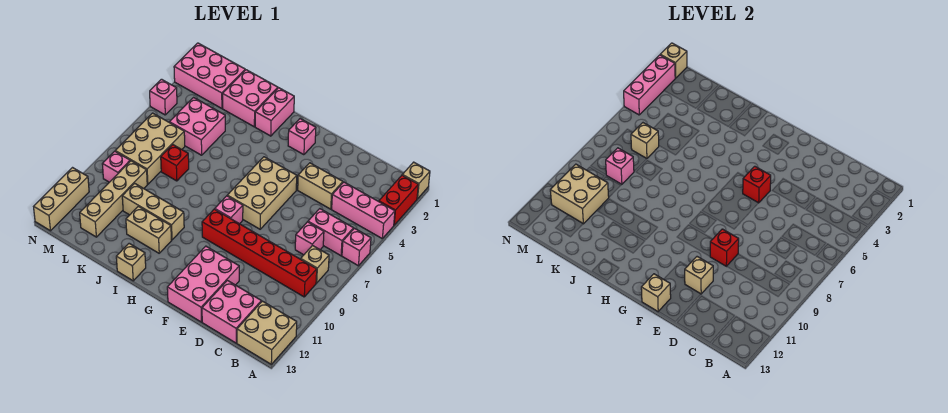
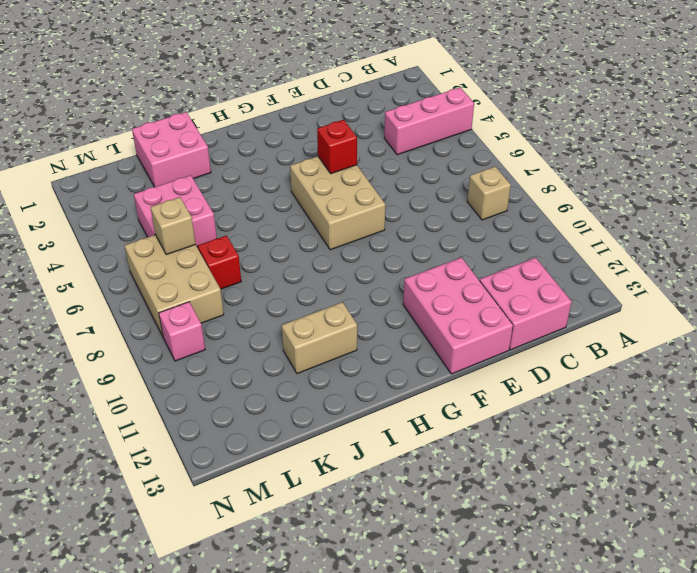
none -> tan 1x1 brick [403,162,430,199]
none -> red 1x2 brick [379,175,418,225]
none -> pink 1x1 brick [342,228,371,266]
none -> tan 2x2 brick [237,301,297,364]

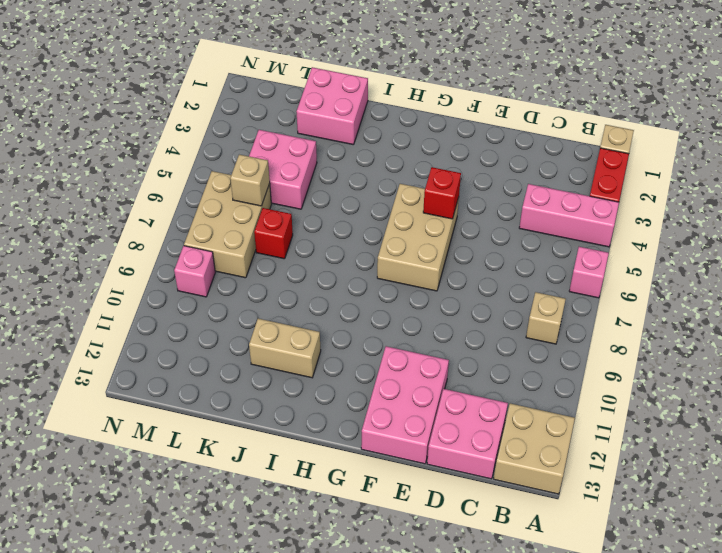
none -> pink 1x2 brick [308,209,353,256]
none -> red 1x6 brick [202,209,317,297]
none -> pink 1x1 brick [295,222,324,255]
none -> tan 1x2 brick [298,163,343,209]

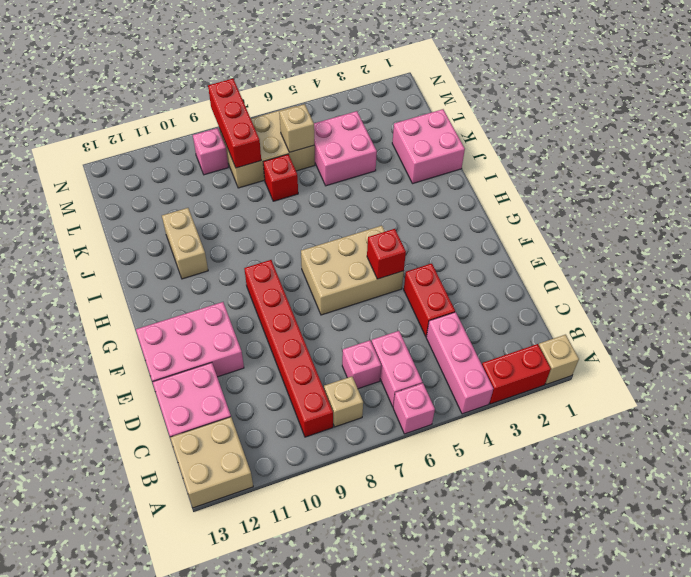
red 1x2 brick [404,263,455,337] -> tan 1x2 brick [298,163,343,209]
red 1x3 brick [208,79,261,168] -> pink 1x1 brick [606,148,634,184]
none -> pink 1x1 brick [288,119,316,155]
none -> pink 1x1 brick [215,196,243,224]
none -> pink 1x2 brick [255,88,294,136]
none -> tan 1x3 brick [122,183,184,240]

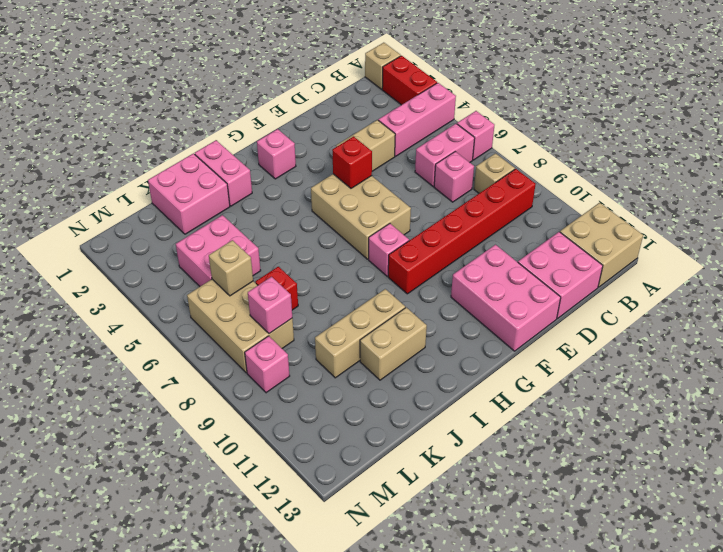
none -> tan 1x1 brick [116,243,146,281]
none -> pink 2x3 brick [174,43,245,108]
none -> tan 1x4 brick [80,161,147,237]
none -> pink 1x1 brick [150,79,177,115]

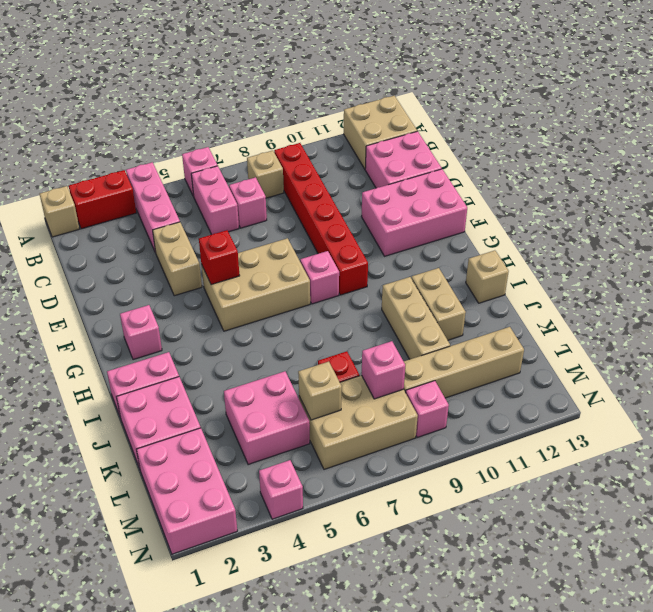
none -> tan 1x3 brick [34,168,89,231]
none -> red 1x1 brick [710,229,739,266]
none -> tan 1x1 brick [685,257,713,294]
none -> tan 1x1 brick [641,274,671,312]

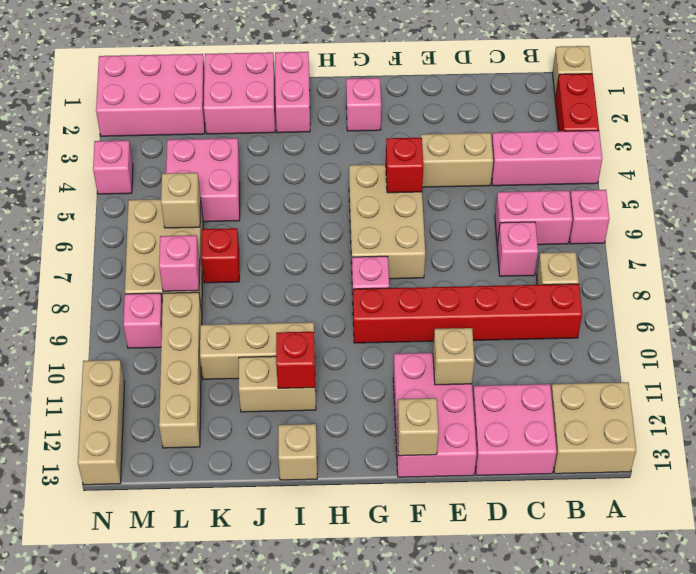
red 1x1 brick [276,332,315,388] -> red 1x1 brick moved to [710,229,739,266]
none -> tan 2x2 brick [550,164,609,224]
none -> tan 1x1 brick [660,43,687,78]
none -> pink 1x3 brick [624,55,675,115]

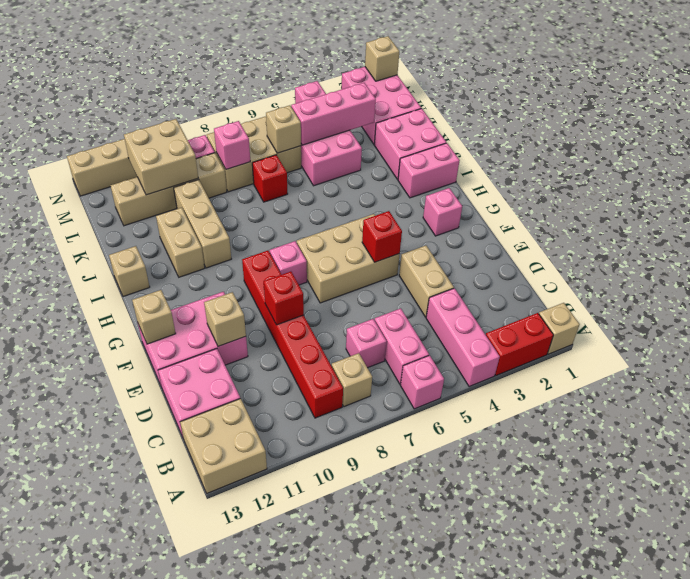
pink 1x3 brick [291,83,376,145] -> pink 1x3 brick moved to [624,55,675,115]

